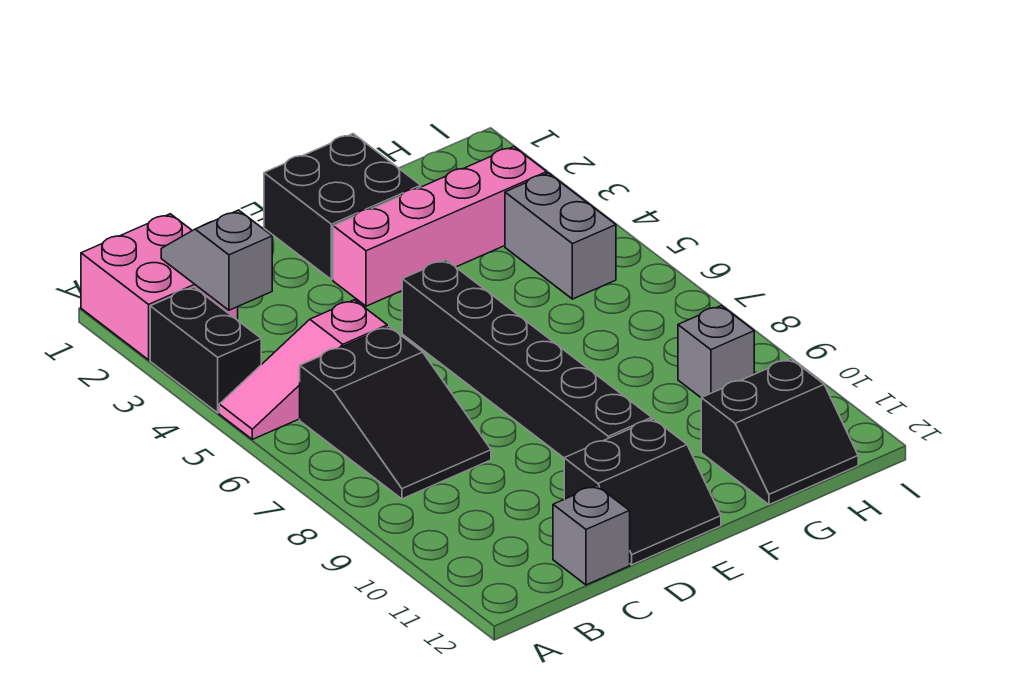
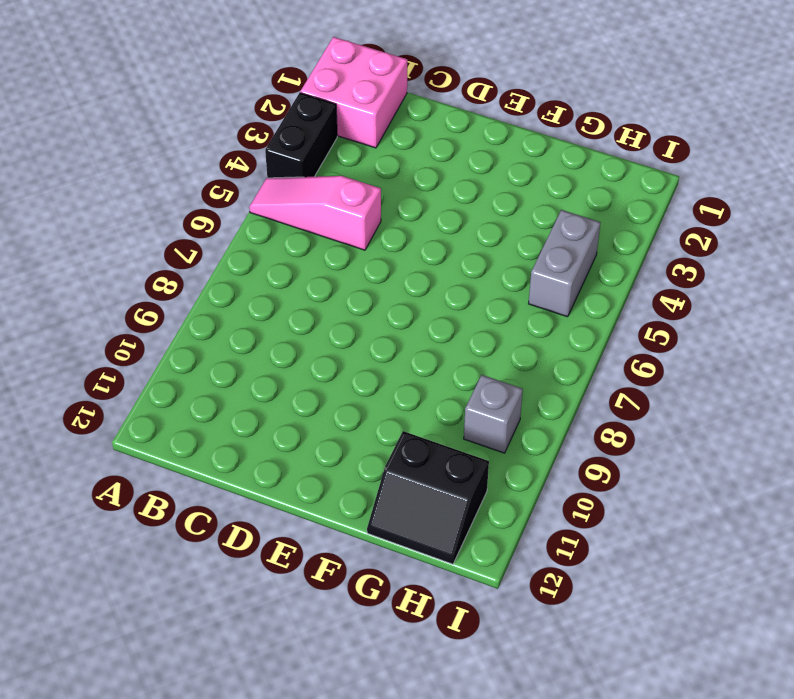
none -> black 2x3 slope [300,326,491,499]
none -> grey 1x1 brick [553,485,630,585]
none -> black 2x2 slope [564,419,721,565]

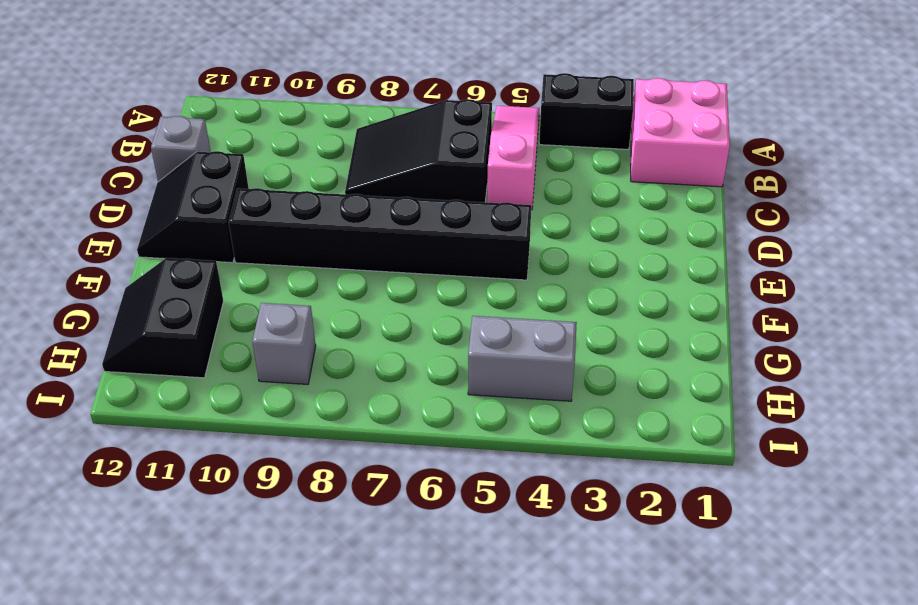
none -> black 2x2 brick [264,134,421,280]
none -> pink 1x4 brick [333,147,547,306]
none -> grey 1x2 slope [161,210,272,310]

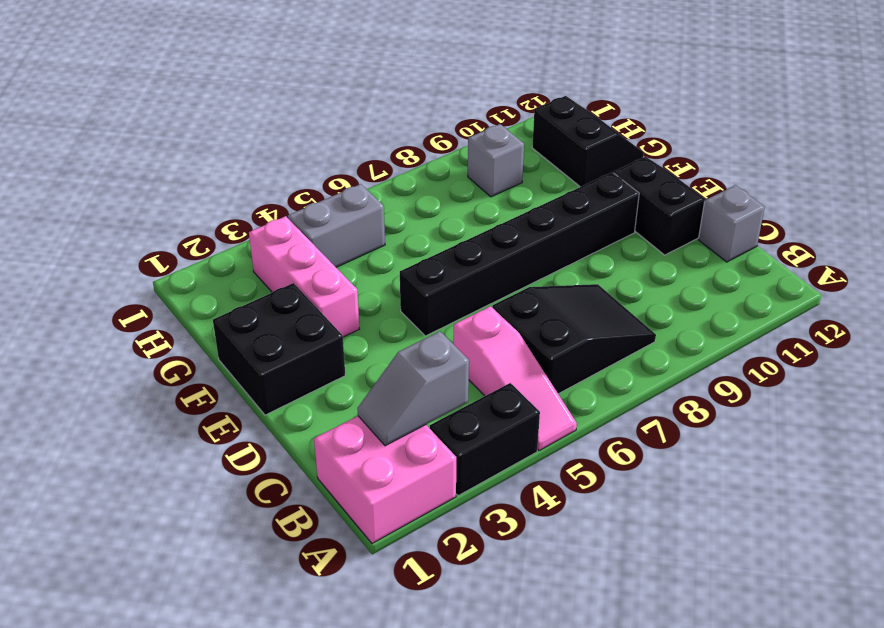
pink 1x3 brick [249,216,359,337] -> pink 1x4 brick [333,147,547,306]

